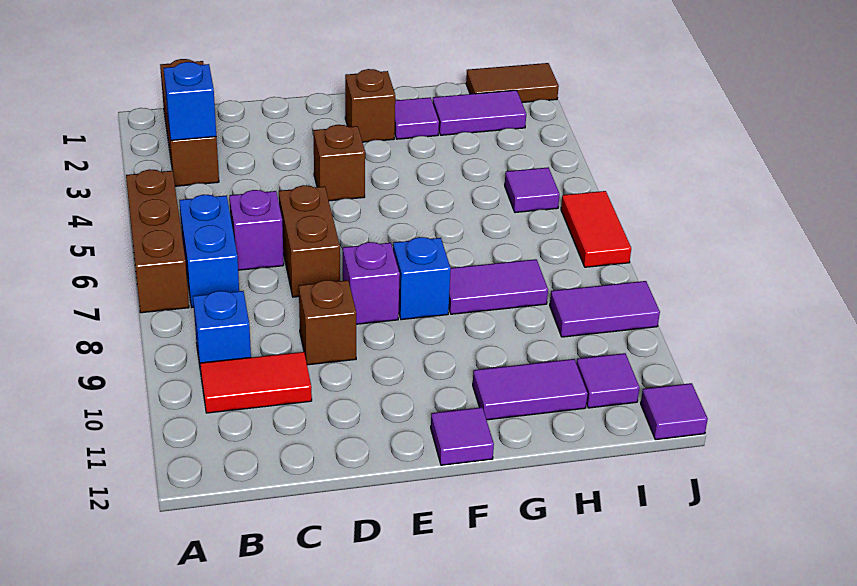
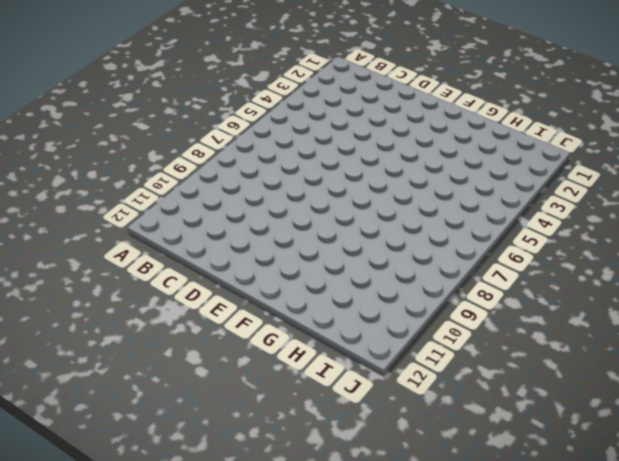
none -> brown 1x3 brick [126,169,189,313]
none -> brown 1x3 brick [160,59,219,186]
none -> blue 1x2 brick [179,194,239,307]

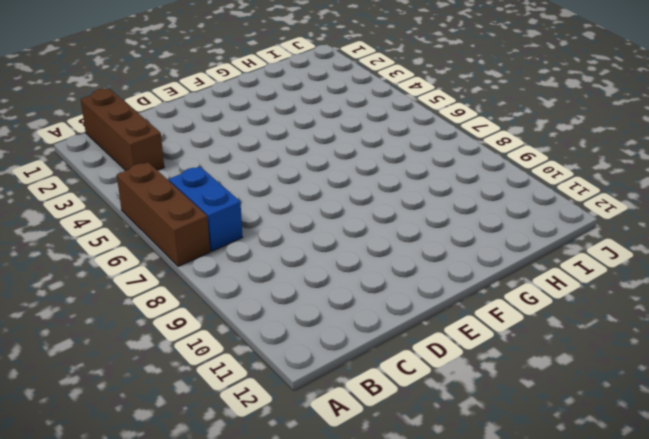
none -> blue 1x1 brick [193,291,251,372]
none -> red 1x2 tile [200,352,312,413]
none -> purple 1x1 brick [229,190,284,270]

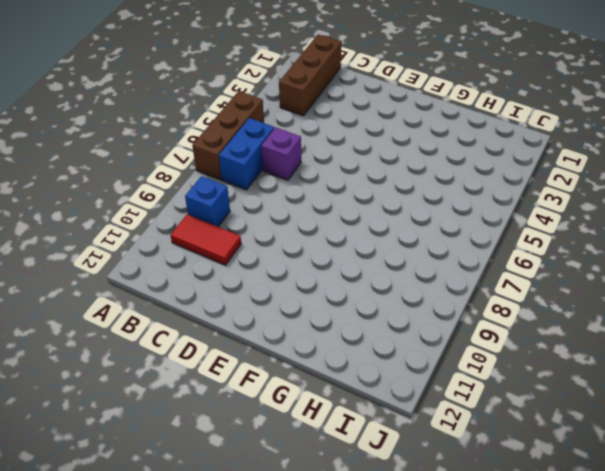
none -> brown 1x2 brick [279,185,340,297]
none -> brown 1x1 brick [299,280,356,365]
none -> brown 1x1 brick [313,125,365,201]

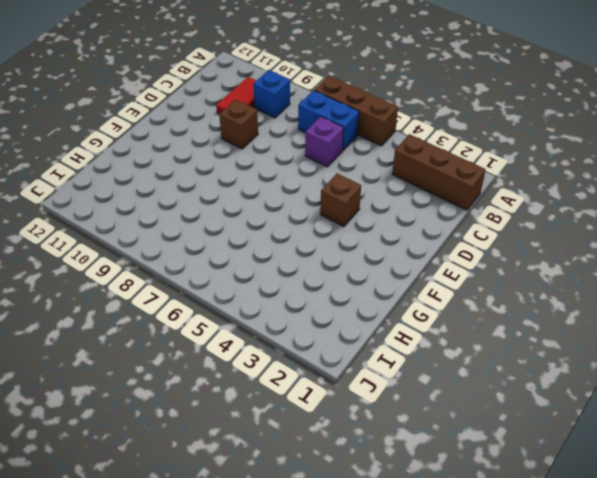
none -> brown 1x2 brick [279,185,340,297]
none -> purple 1x1 brick [343,242,400,324]
none -> brown 1x1 brick [345,69,395,142]

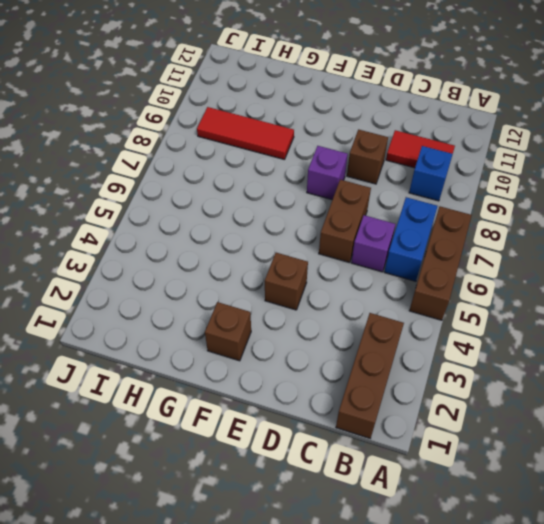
red 1x3 tile [197,107,294,160] -> purple 1x2 tile [550,281,660,337]
none -> blue 1x1 brick [393,237,451,320]
none -> purple 1x1 tile [431,407,494,465]
none -> purple 1x1 tile [395,97,439,139]

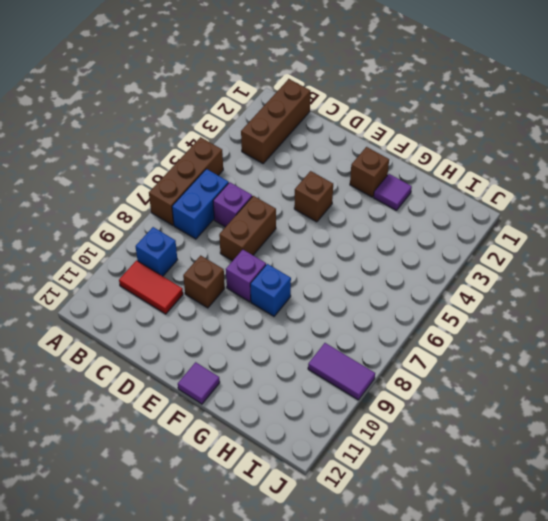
none -> purple 1x2 tile [449,259,548,314]
none -> purple 1x2 tile [473,359,588,420]
none -> purple 1x2 tile [433,90,526,135]

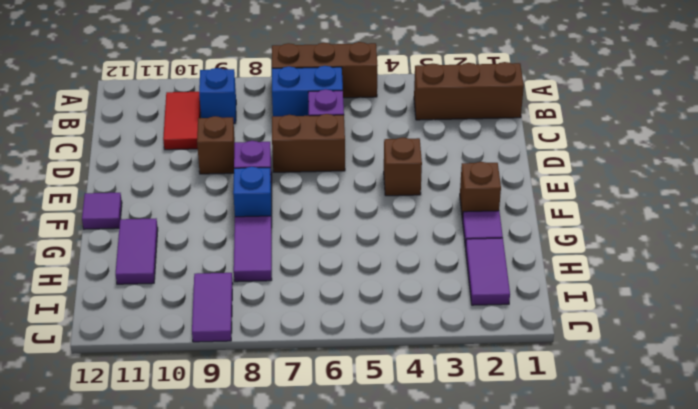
none -> brown 1x2 tile [466,63,559,103]
none -> purple 1x1 tile [505,167,560,213]
none -> purple 1x1 tile [576,353,640,408]

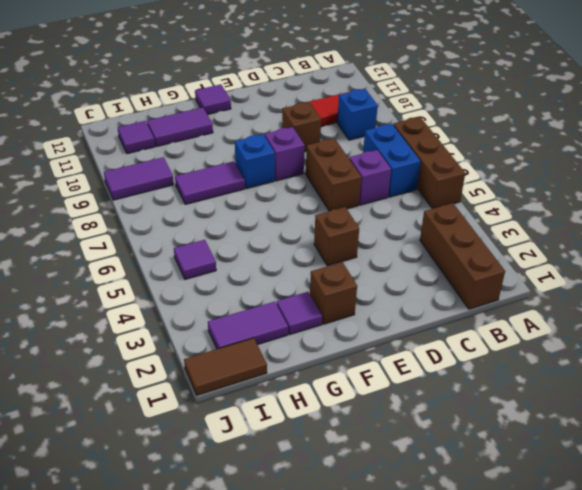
none -> red 1x2 tile [561,191,631,267]
none -> purple 1x1 tile [641,383,708,440]
none -> blue 1x1 brick [164,62,216,140]

